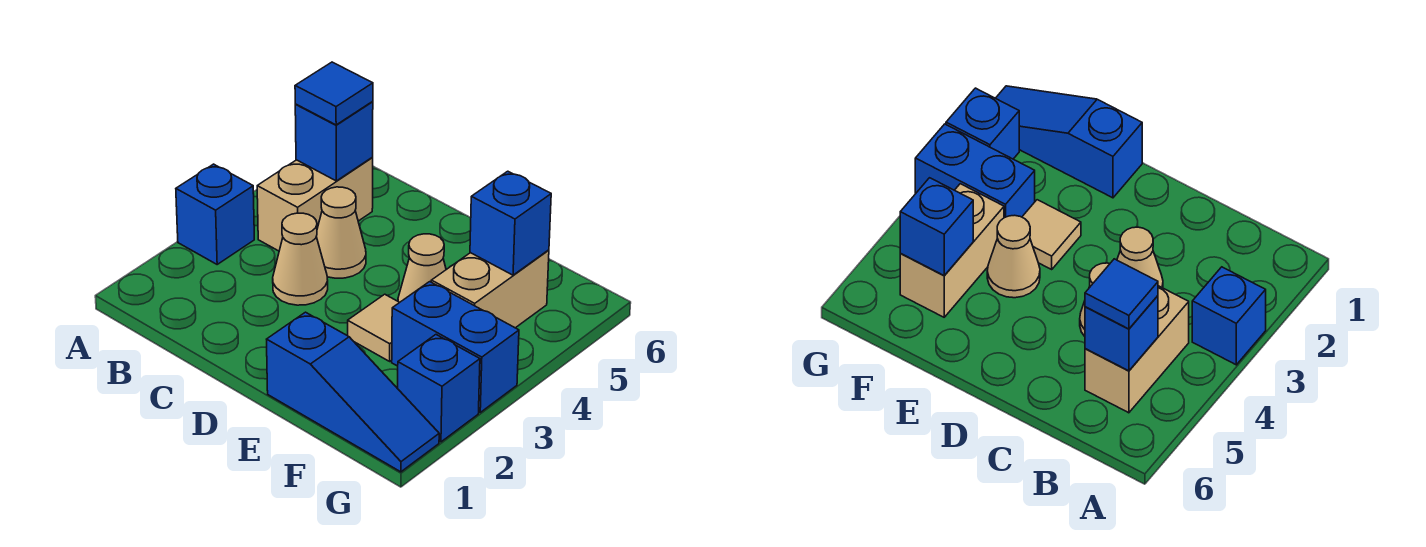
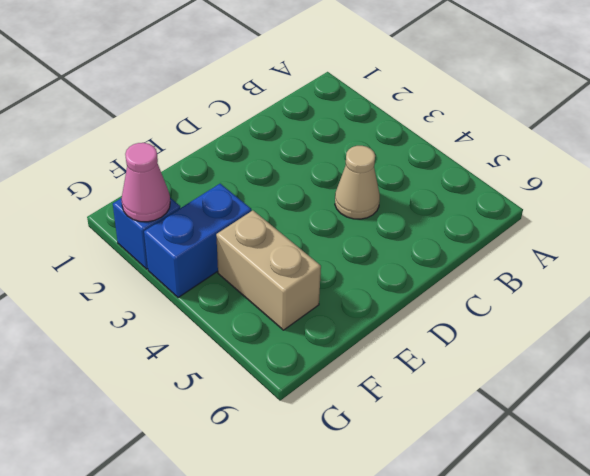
pink 1x1 cone [121,143,170,222] -> none
none -> blue 1x1 brick [176,164,254,264]
none -> tan 1x2 brick [257,158,373,251]
none -> tan 1x1 cone [273,213,328,305]

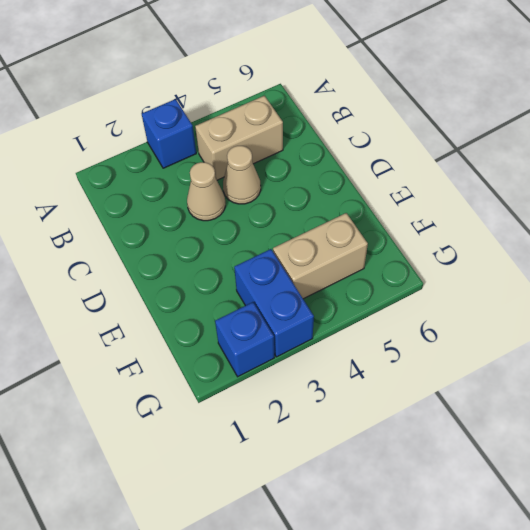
none -> blue 1x3 slope [267,312,439,472]
none -> tan 1x1 tile [348,294,400,361]
none -> tan 1x1 cone [398,234,446,302]

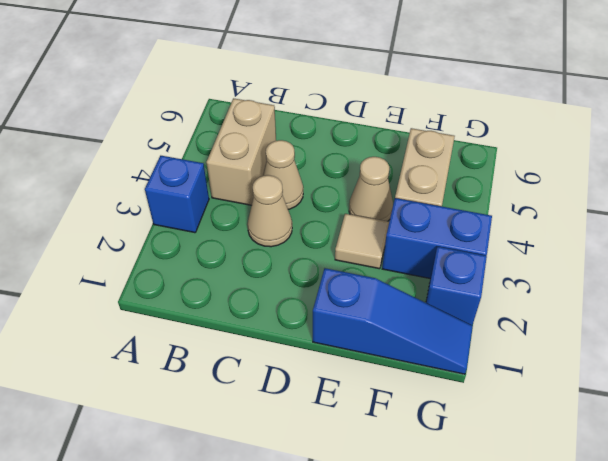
none -> blue 1x1 brick [295,102,373,181]
none -> blue 1x1 brick [470,171,551,275]
none -> blue 1x1 tile [295,62,373,125]

